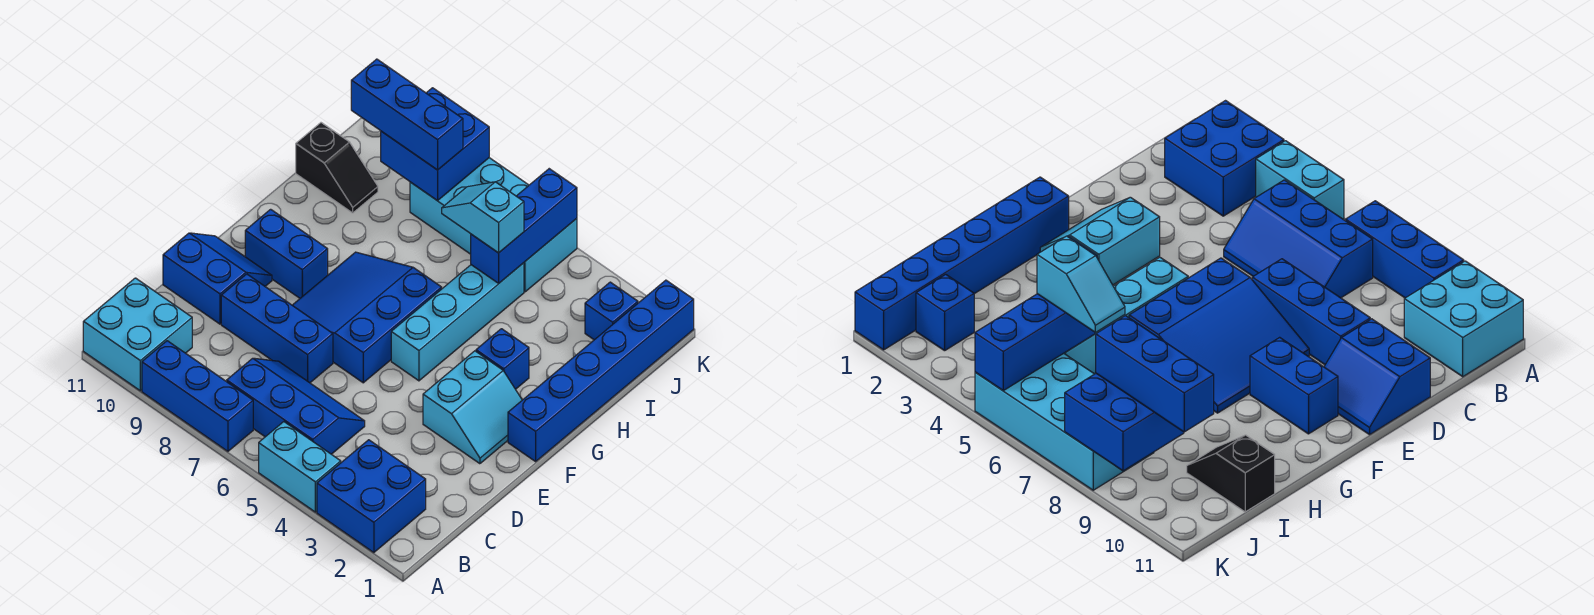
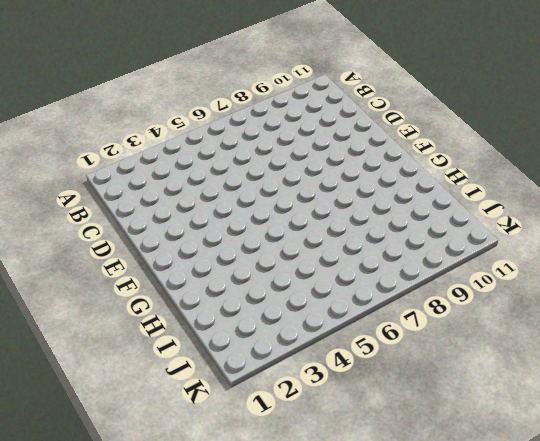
none -> blue 2x2 brick [317,440,426,553]
none -> cyan 1x2 brick [259,422,341,512]
none -> blue 1x3 brick [142,341,253,451]

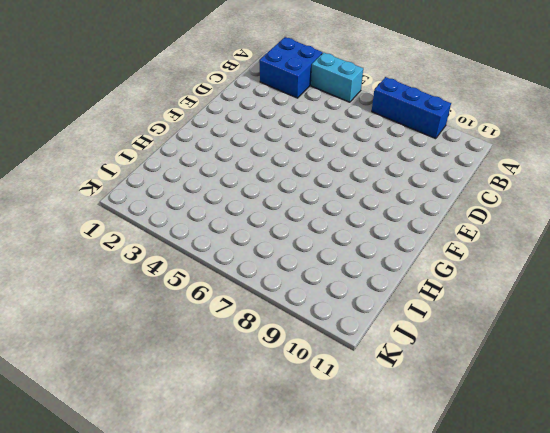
none -> cyan 2x2 brick [83,278,192,391]
none -> blue 2x3 slope [227,358,365,454]
none -> blue 1x3 brick [221,274,333,383]

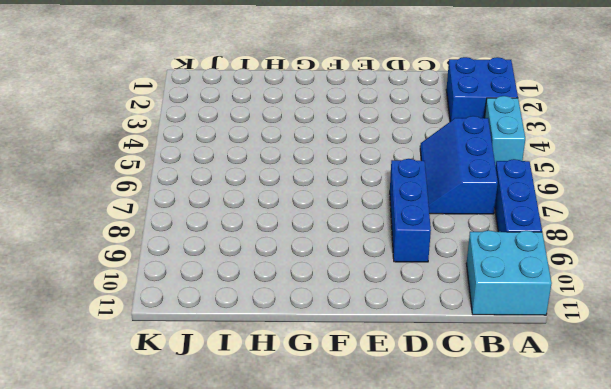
none -> blue 2x2 slope [163,233,272,324]
none -> cyan 2x2 slope [423,351,522,464]
none -> blue 3x3 slope [292,252,442,383]

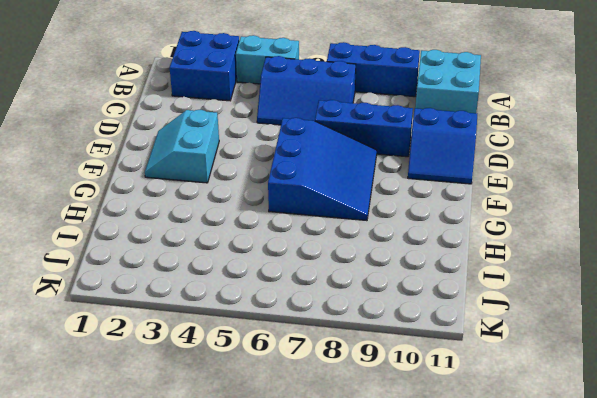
none -> blue 1x6 brick [508,280,694,462]
none -> cyan 1x4 brick [391,263,524,381]
none -> blue 1x2 brick [245,209,328,298]

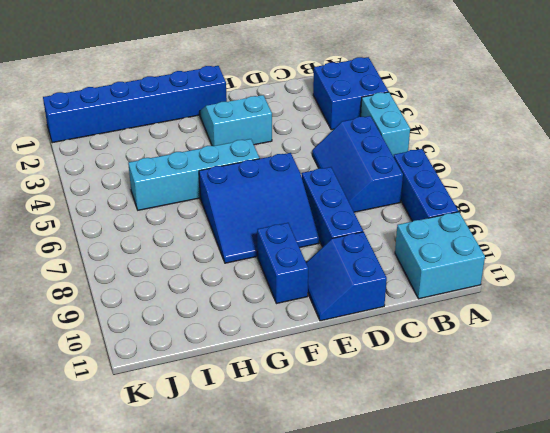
none -> blue 1x1 brick [476,329,529,389]
none -> black 1x2 slope [296,123,378,213]
none -> blue 1x1 brick [585,282,638,340]

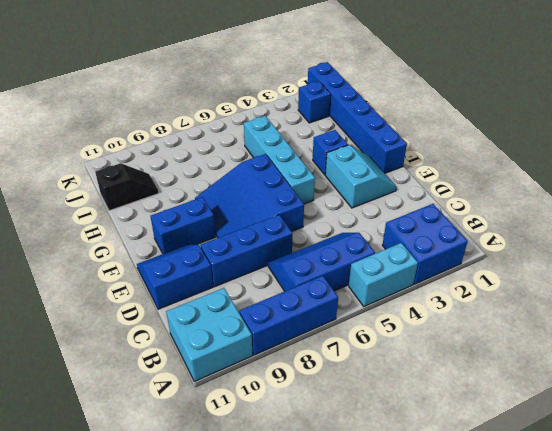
none -> cyan 2x4 brick [410,158,577,292]
none -> blue 1x3 brick [471,169,577,283]
none -> blue 2x2 brick [381,88,489,201]

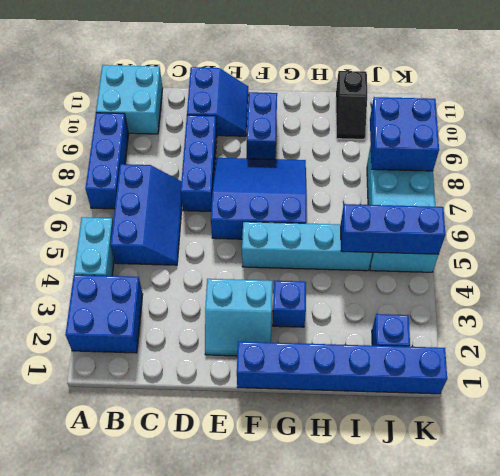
none -> cyan 1x2 slope [442,182,524,253]
none -> blue 1x3 brick [351,59,463,170]

